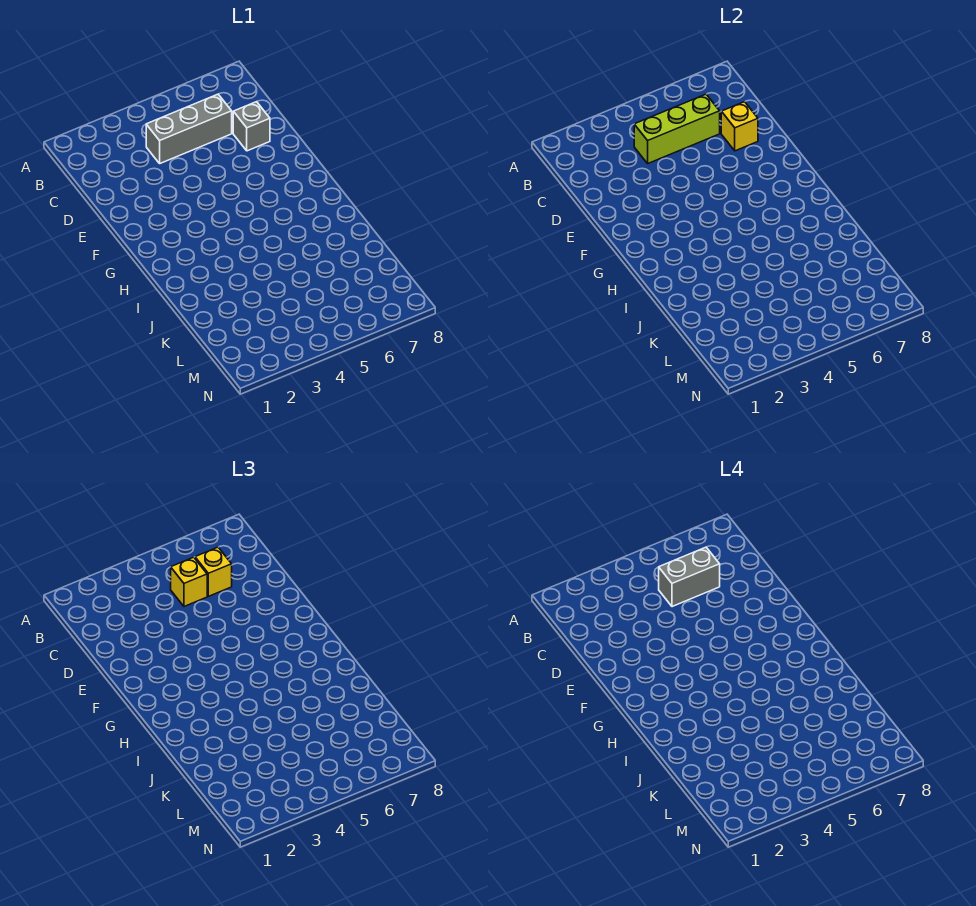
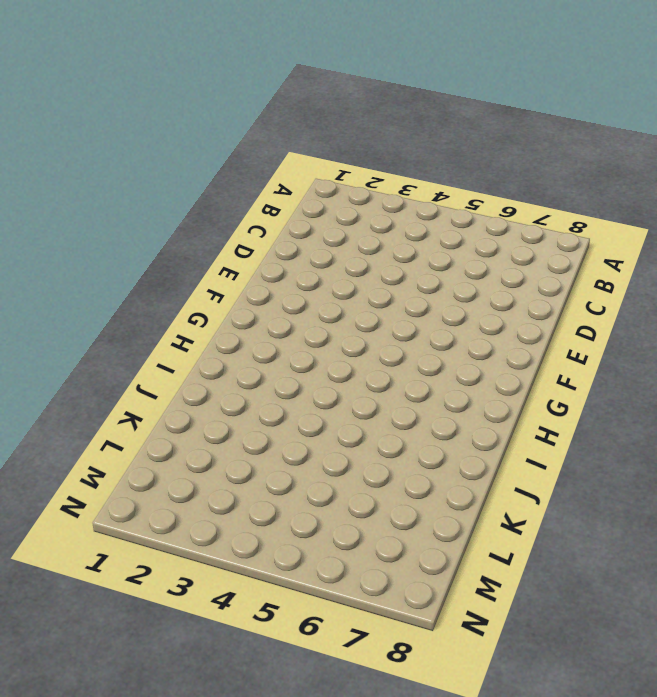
none -> grey 1x3 brick [146,94,232,163]
none -> grey 1x1 brick [233,102,270,151]

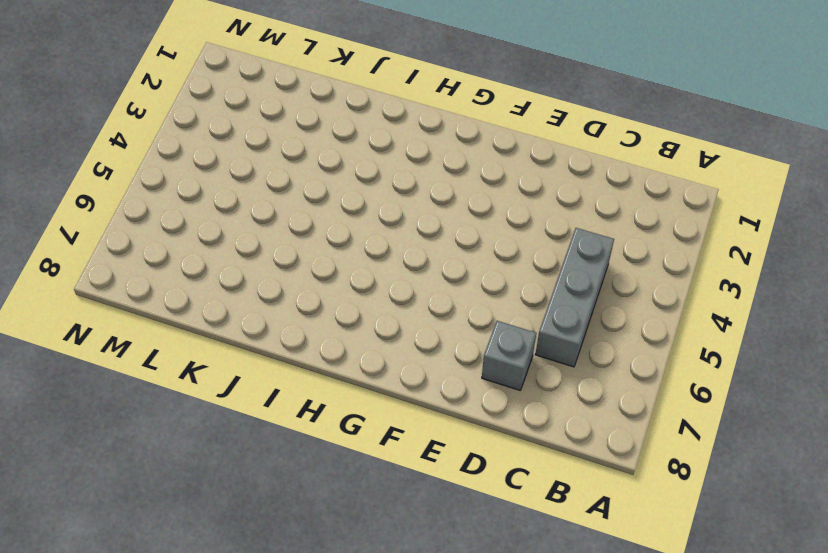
none -> lime 1x3 brick [634,94,720,163]
none -> yellow 1x1 brick [721,102,758,151]

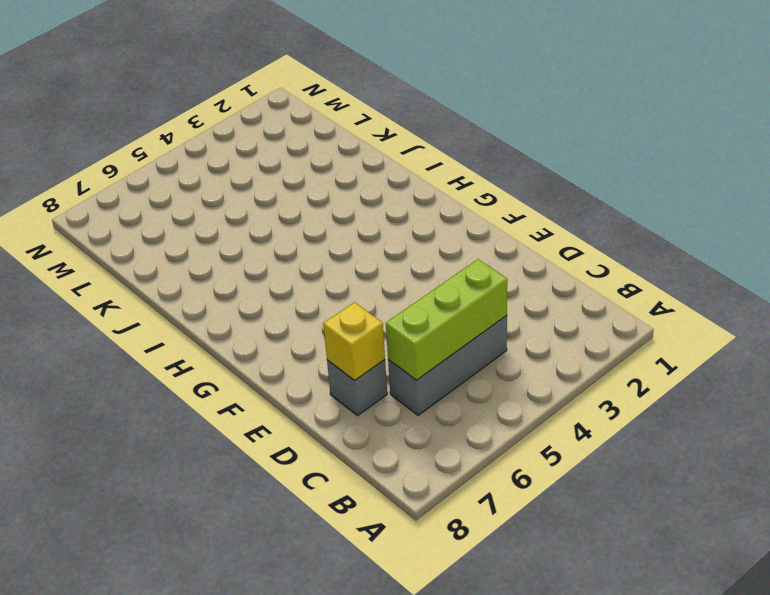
none -> yellow 1x1 brick [171,557,207,607]
none -> yellow 1x1 brick [195,547,232,596]

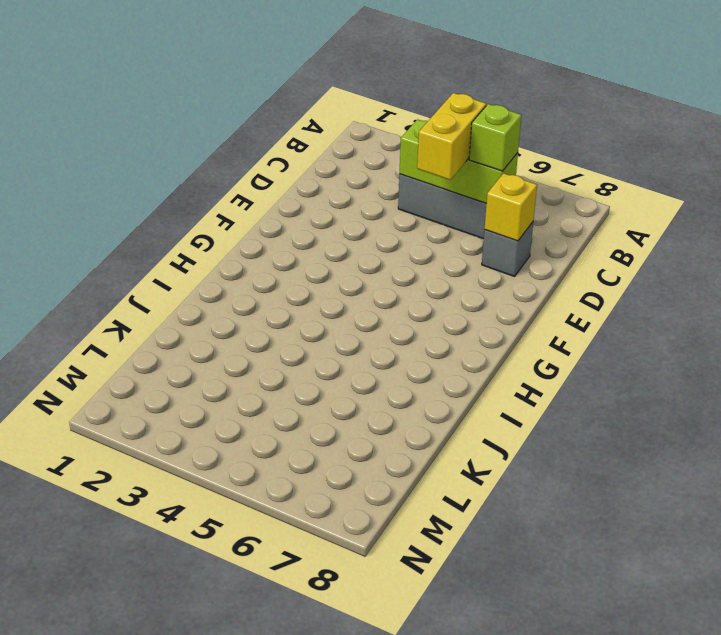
yellow 1x2 brick [417,93,486,180] -> yellow 1x1 brick [171,557,207,607]
lime 1x1 brick [469,104,521,171] -> yellow 1x1 brick [195,547,232,596]
none -> grey 1x2 brick [659,547,720,607]

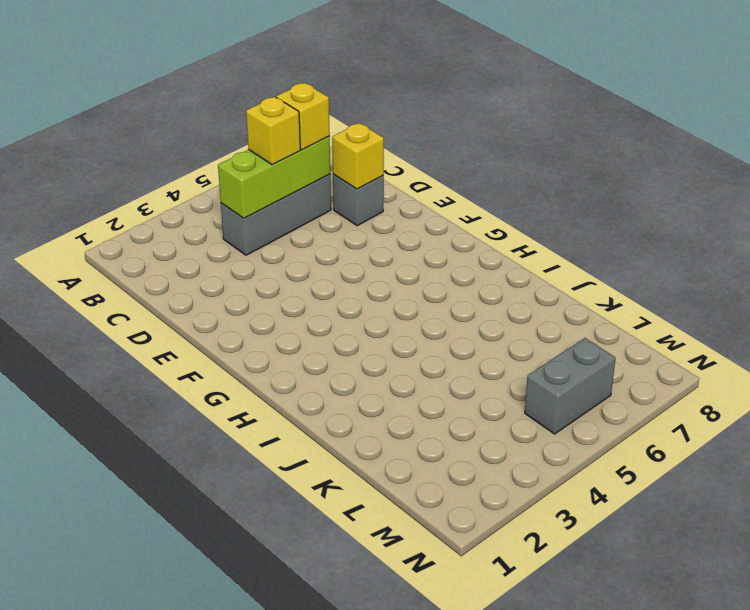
grey 1x2 brick [525,338,616,434] -> grey 1x2 brick moved to [659,547,720,607]

